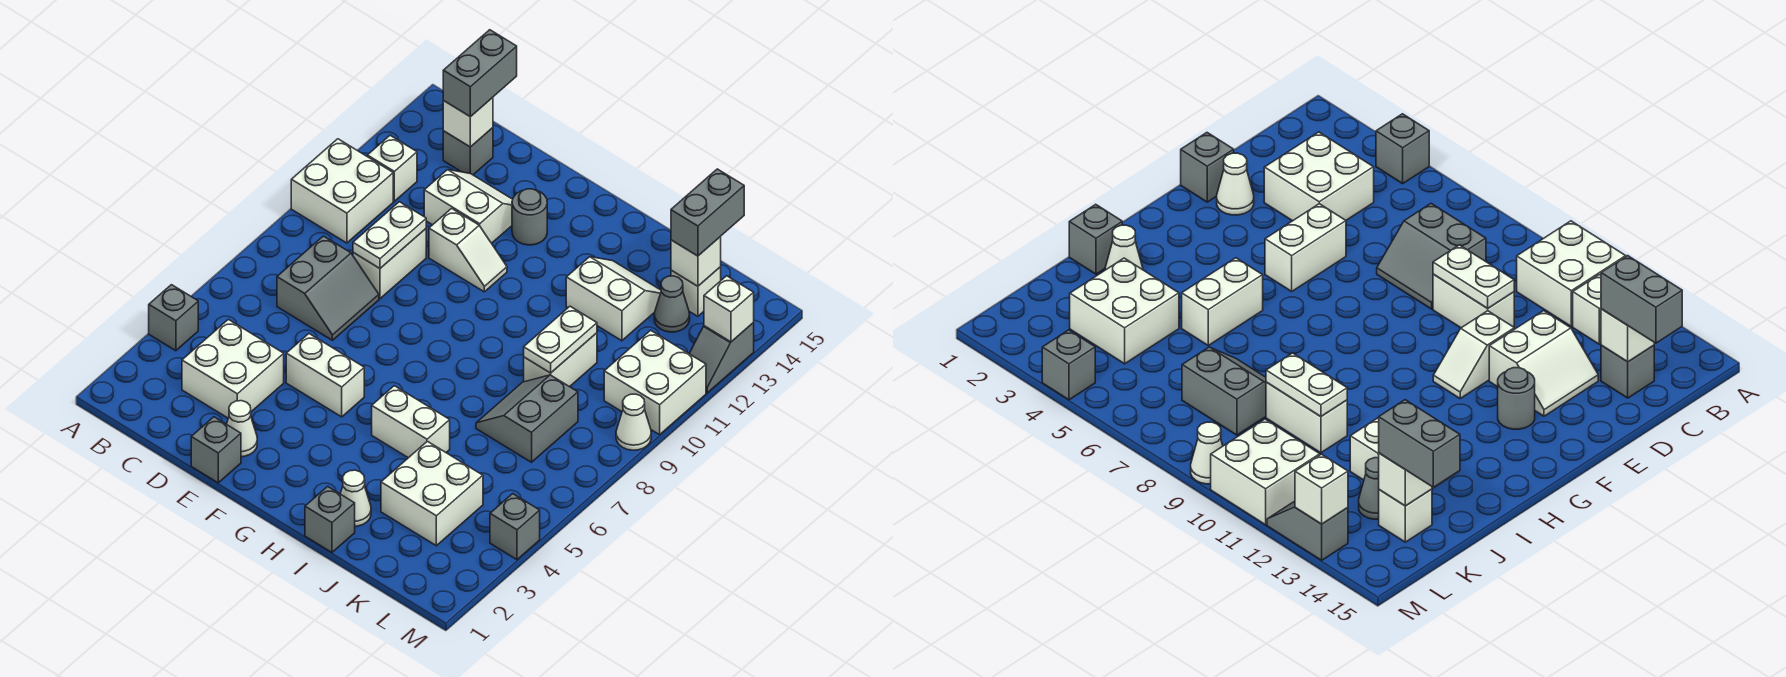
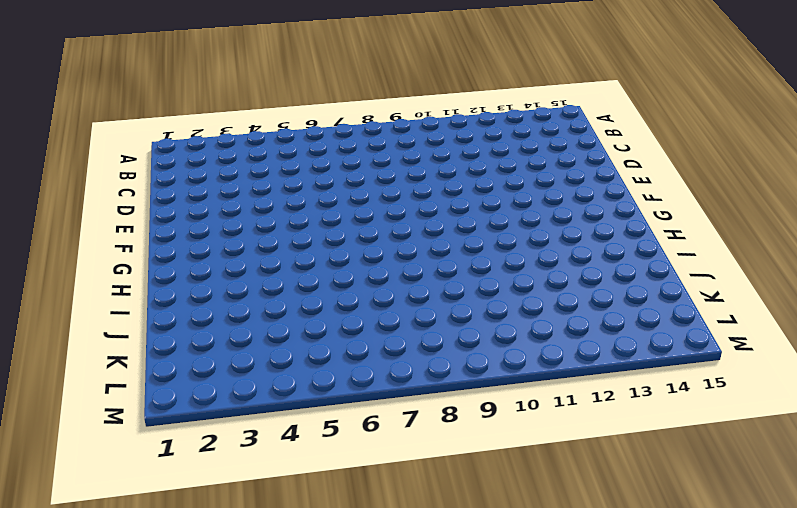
none -> grey 1x1 brick [149,285,198,351]
none -> white 2x2 brick [291,139,393,243]
none -> white 1x1 brick [367,135,417,201]
none -> white 2x2 brick [182,319,284,418]

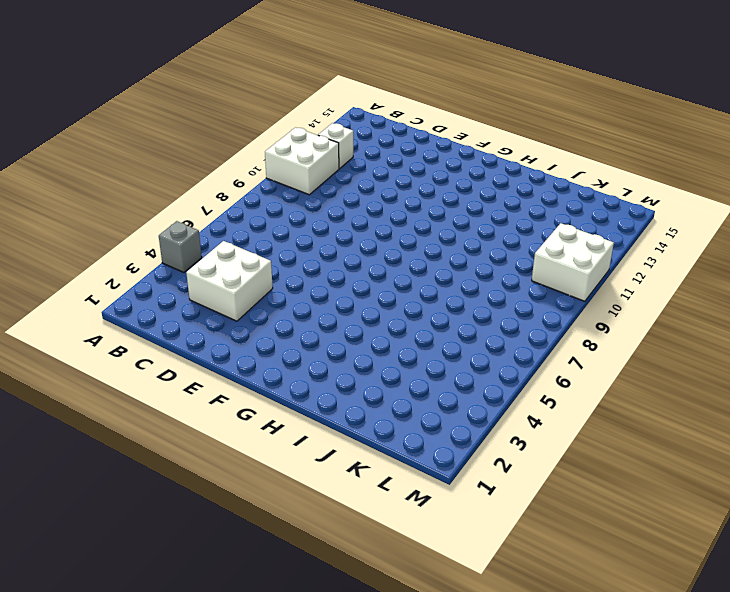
none -> grey 2x2 slope [277,236,379,340]
none -> grey 1x1 brick [443,128,493,175]
none -> white 1x2 brick [353,229,426,299]
none -> white 2x2 slope [424,170,513,243]

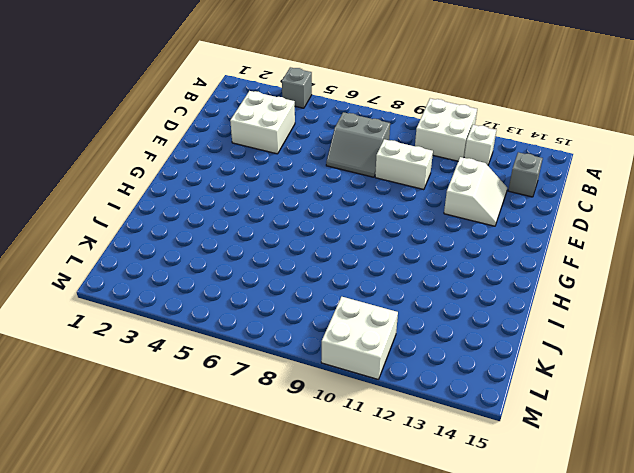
none -> grey 1x1 brick [191,417,241,483]
none -> white 1x1 cone [227,401,257,457]
none -> white 1x2 brick [286,334,364,417]
none -> white 1x2 slope [429,208,507,292]

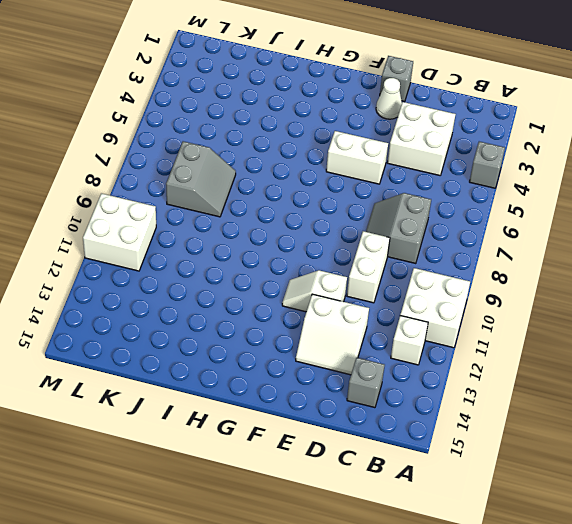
none -> grey 1x1 round brick [512,189,547,245]
none -> white 1x2 brick [372,386,450,458]
none -> grey 1x1 brick [305,486,355,552]
none -> white 1x1 cone [340,470,371,526]

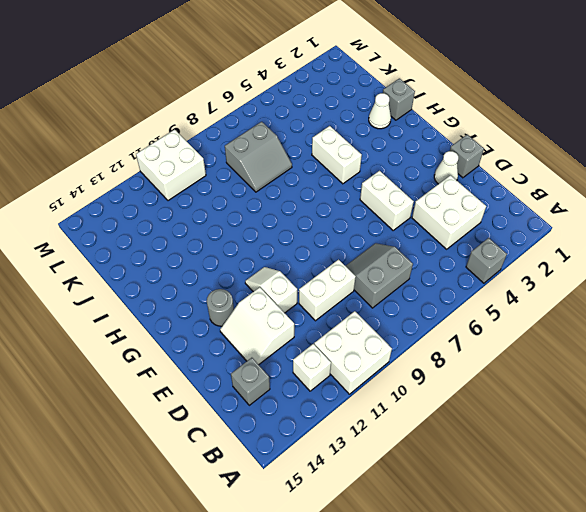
none -> white 2x2 slope [566,257,661,341]
none -> white 2x2 brick [381,441,483,546]
none -> white 1x2 brick [524,333,597,387]
none -> grey 1x1 cone [654,276,690,332]

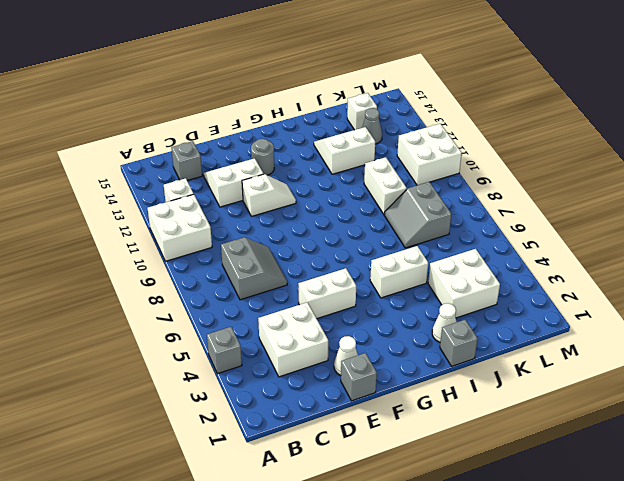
none -> white 1x2 brick [353,229,426,299]
none -> grey 1x1 brick [490,494,540,560]
none -> white 1x1 cone [616,394,651,450]
none -> grey 1x2 slope [689,323,754,393]

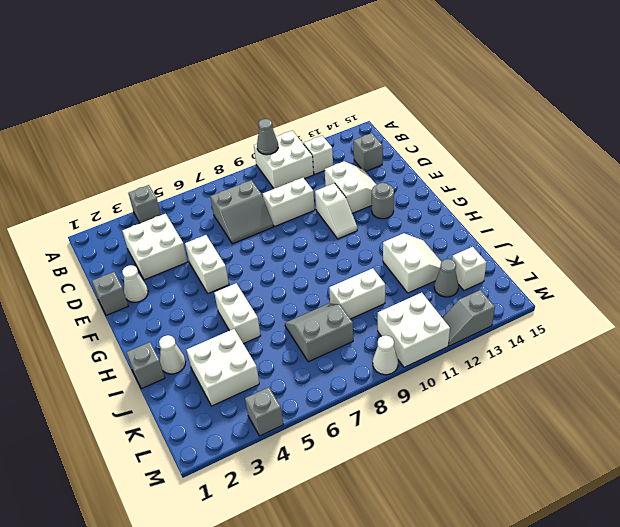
grey 1x1 cone [257,119,278,155] -> none
none -> white 1x1 brick [443,97,493,147]
none -> white 1x2 plate [353,202,426,268]
none -> white 1x2 plate [524,306,597,373]
none -> white 1x1 brick [671,237,721,286]

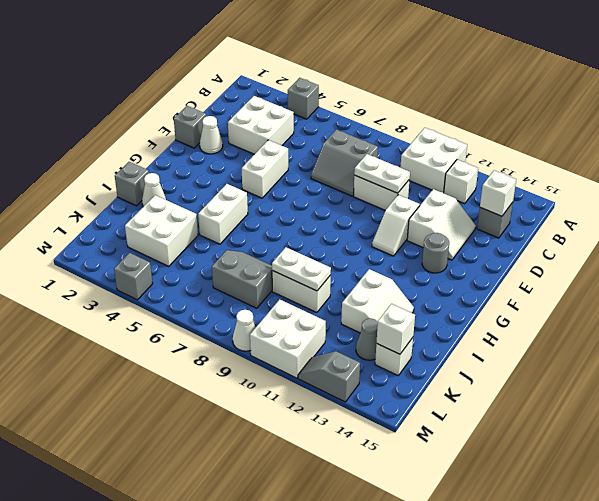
none -> white 1x1 brick [704,276,754,342]
none -> grey 1x2 brick [443,30,517,117]
none -> grey 1x2 brick [671,169,744,256]

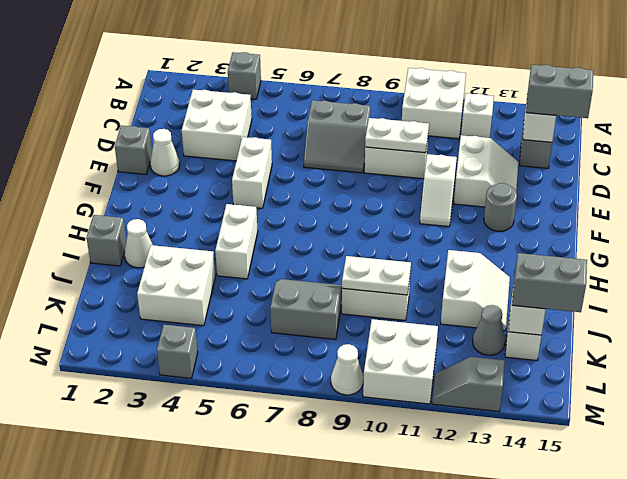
none -> white 1x1 brick [704,276,754,342]

